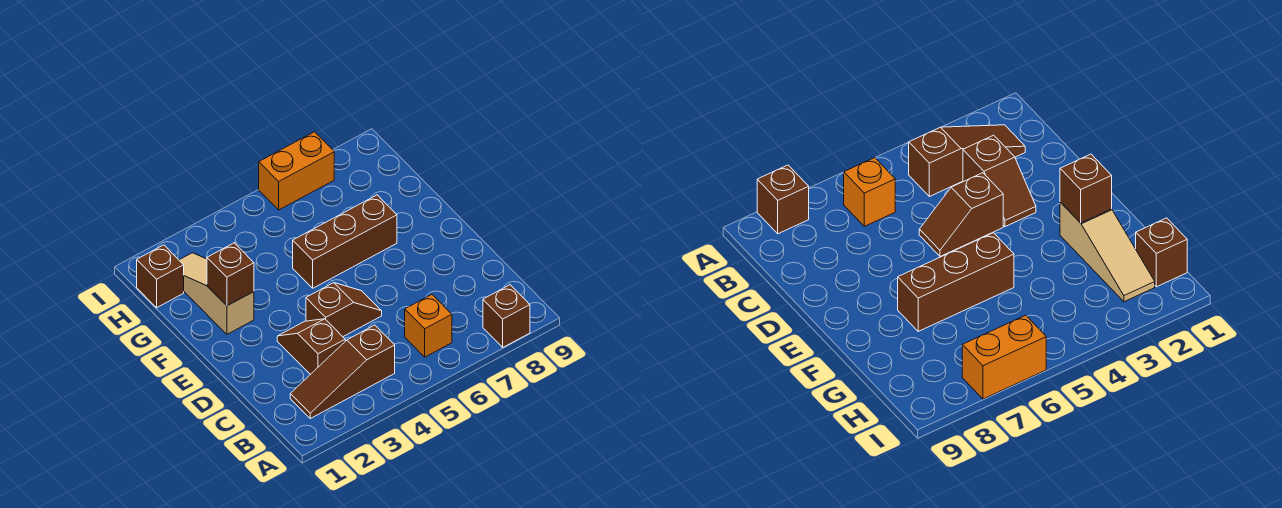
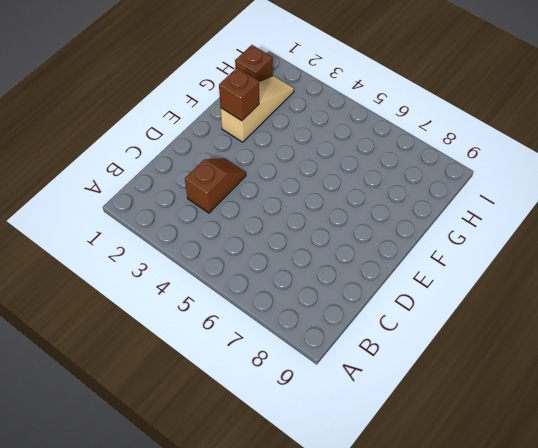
none -> brown 1x1 brick [483,285,530,347]
none -> brown 1x3 slope [290,325,395,418]

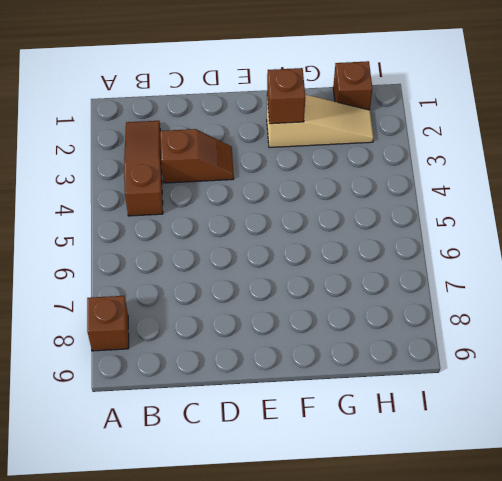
none -> orange 1x1 brick [405,295,452,357]
none -> brown 1x2 slope [306,283,382,337]

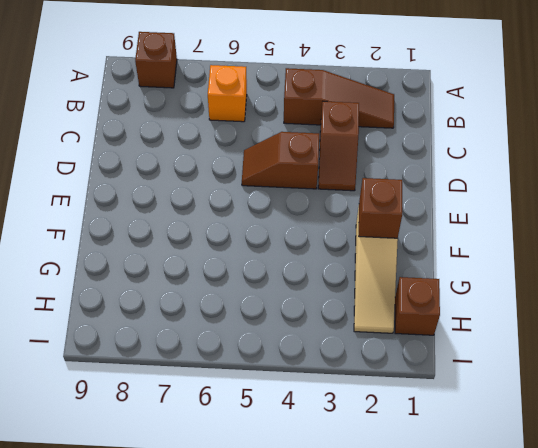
none -> brown 1x3 brick [293,195,397,288]
none -> orange 1x2 brick [259,132,334,210]

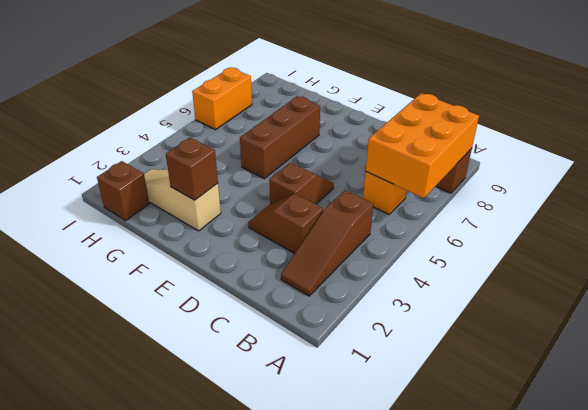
orange 2x3 brick [366,93,479,198] -> none

